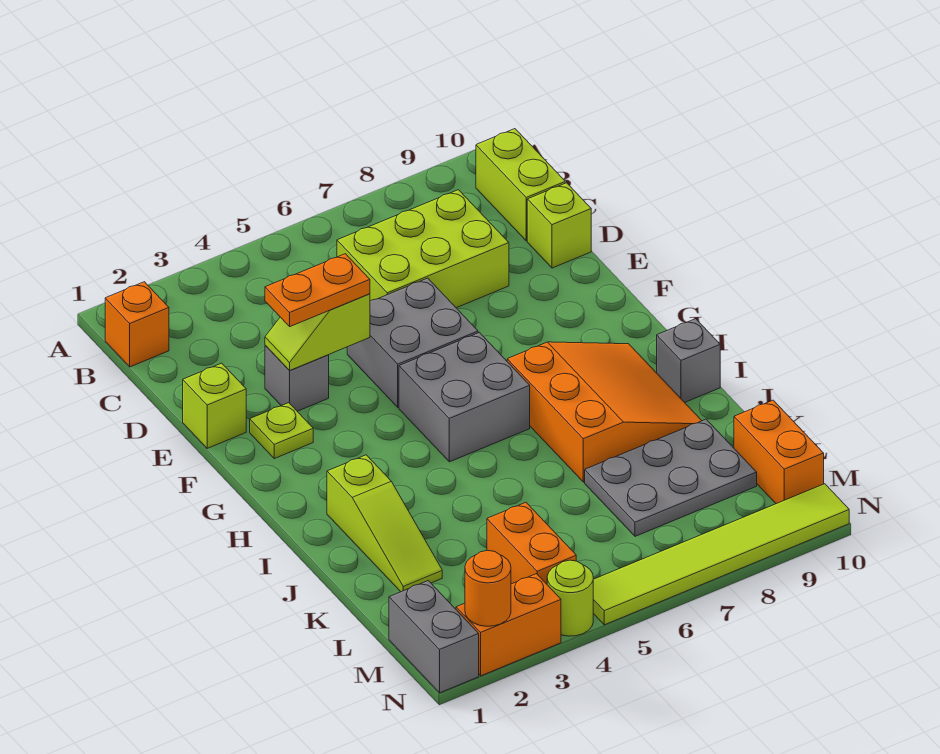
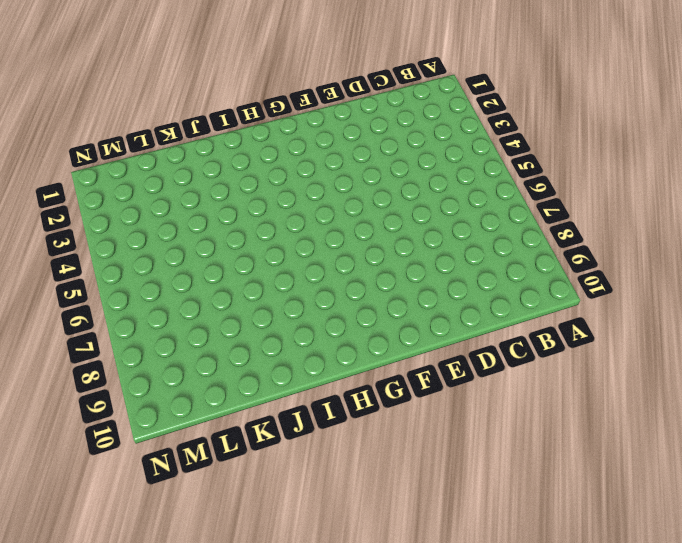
none -> orange 1x1 brick [105,282,169,367]
none -> lime 1x2 brick [476,129,565,241]
none -> lime 2x3 brick [337,190,509,308]

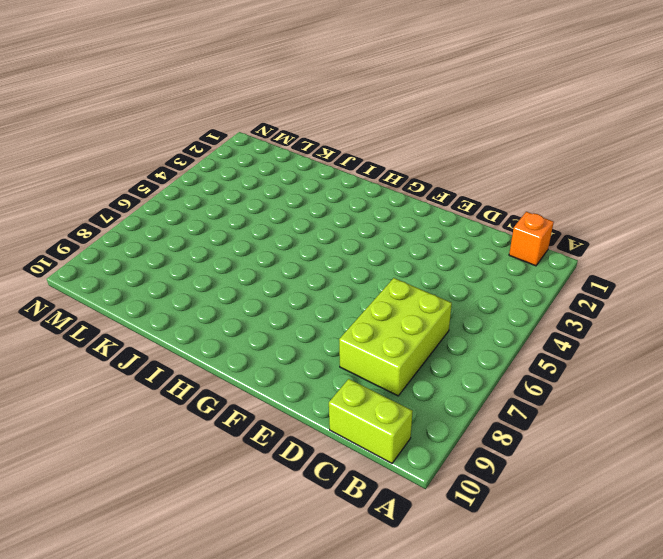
none -> lime 1x1 brick [527,183,591,268]
none -> lime 1x1 brick [183,363,246,448]
none -> grey 1x1 brick [265,346,329,411]

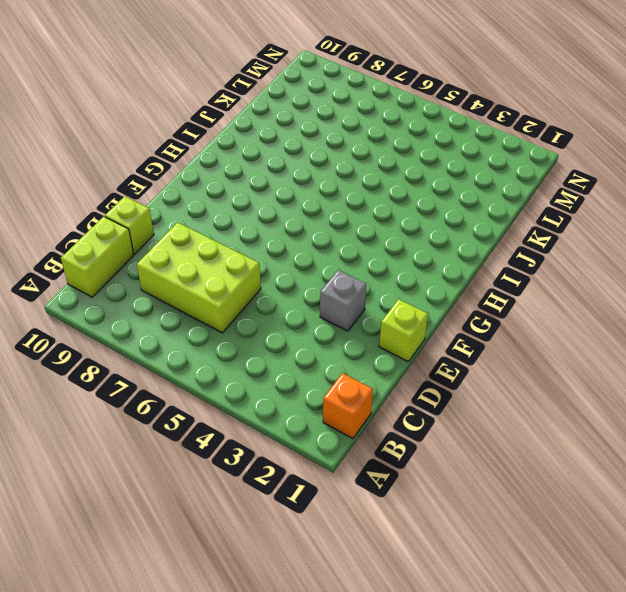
none -> grey 2x2 brick [347,278,478,407]
none -> lime 1x1 plate [250,403,313,459]
none -> grey 2x2 brick [399,332,530,462]

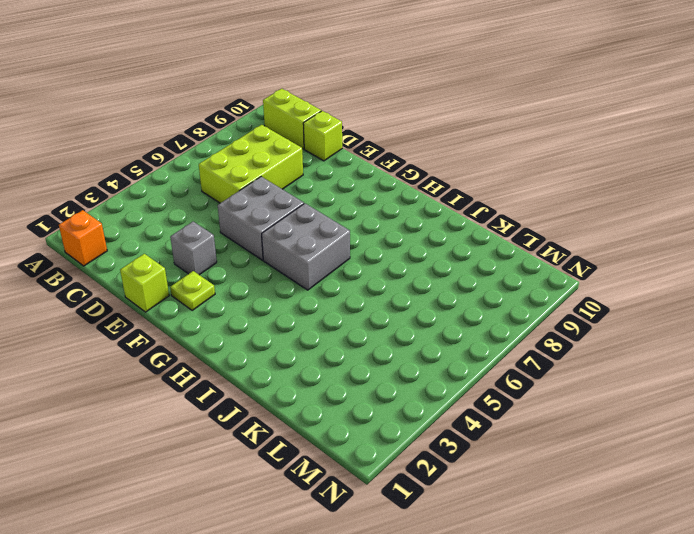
none -> orange 3x3 slope [507,342,702,482]
none -> lime 1x3 slope [327,455,442,592]
none -> grey 1x1 brick [657,319,720,402]

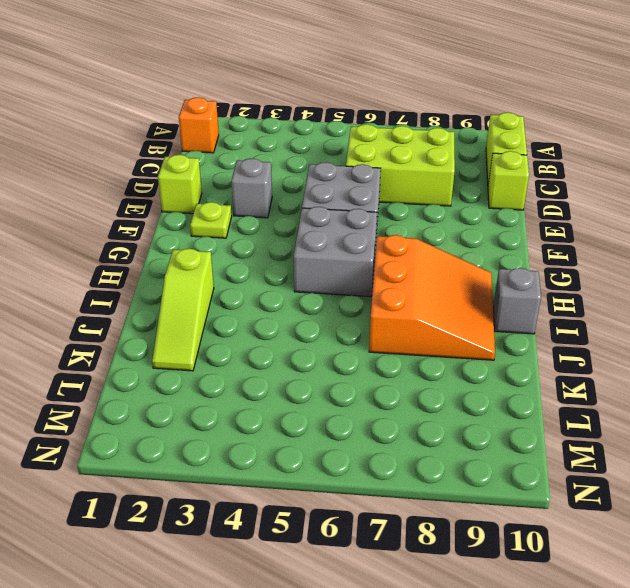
none -> grey 2x3 plate [585,419,757,536]
none -> orange 1x2 brick [487,502,576,584]
none -> orange 1x2 brick [734,400,824,504]

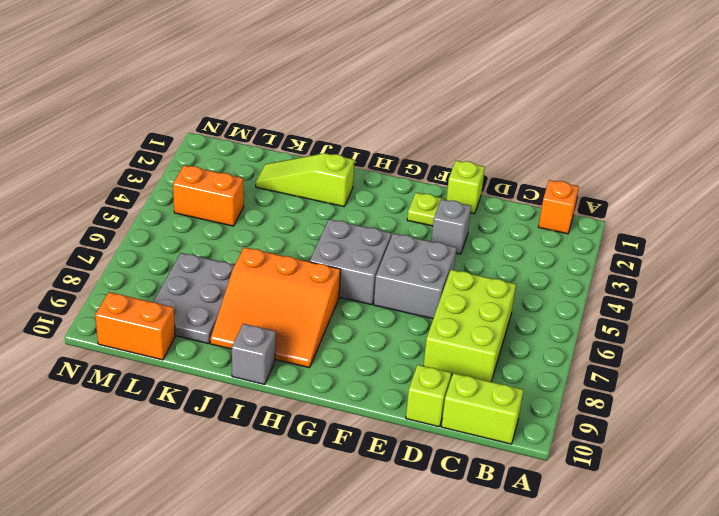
none -> grey 1x2 brick [389,581,479,693]
none -> orange 1x2 brick [456,574,561,676]
none -> lime 1x1 round brick [547,560,593,636]

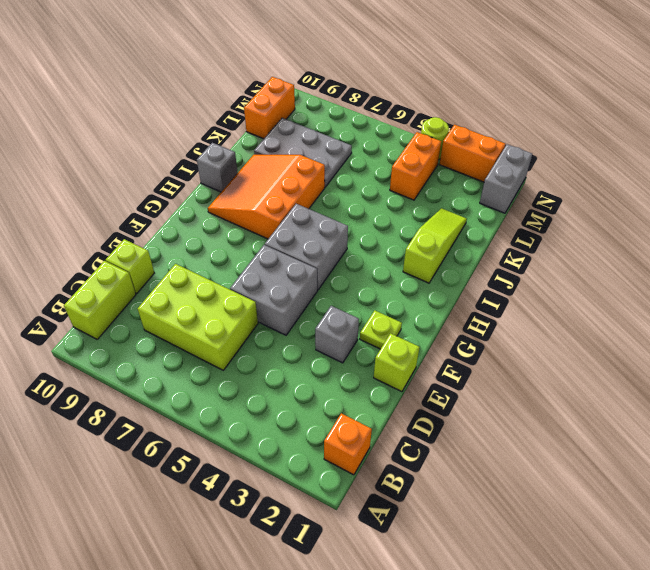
none -> lime 1x6 tile [593,484,849,625]
none -> lime 1x2 slope [265,294,370,371]
none -> orange 1x1 round brick [465,550,511,626]

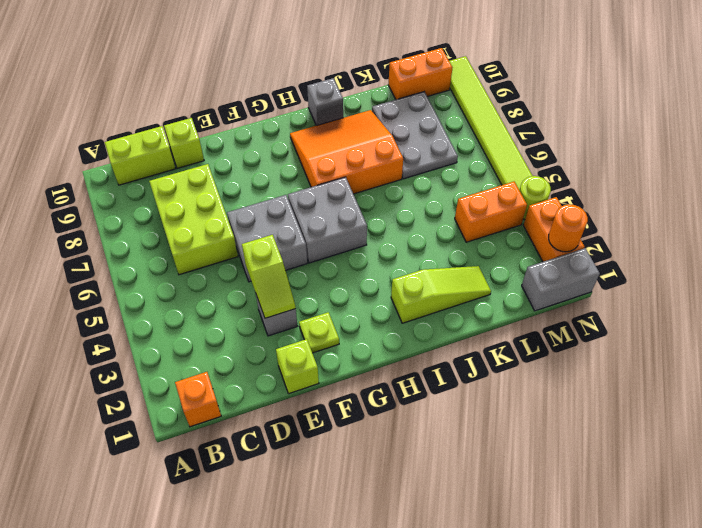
none -> orange 1x2 plate [265,254,370,327]

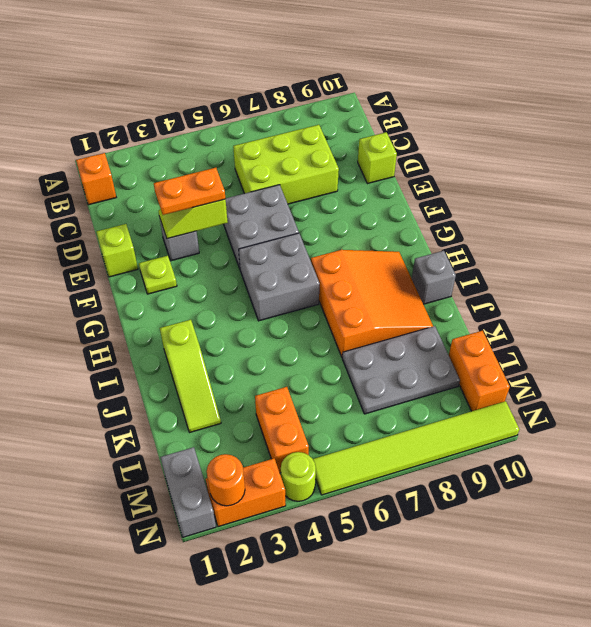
none -> lime 1x2 brick [476,129,565,241]

